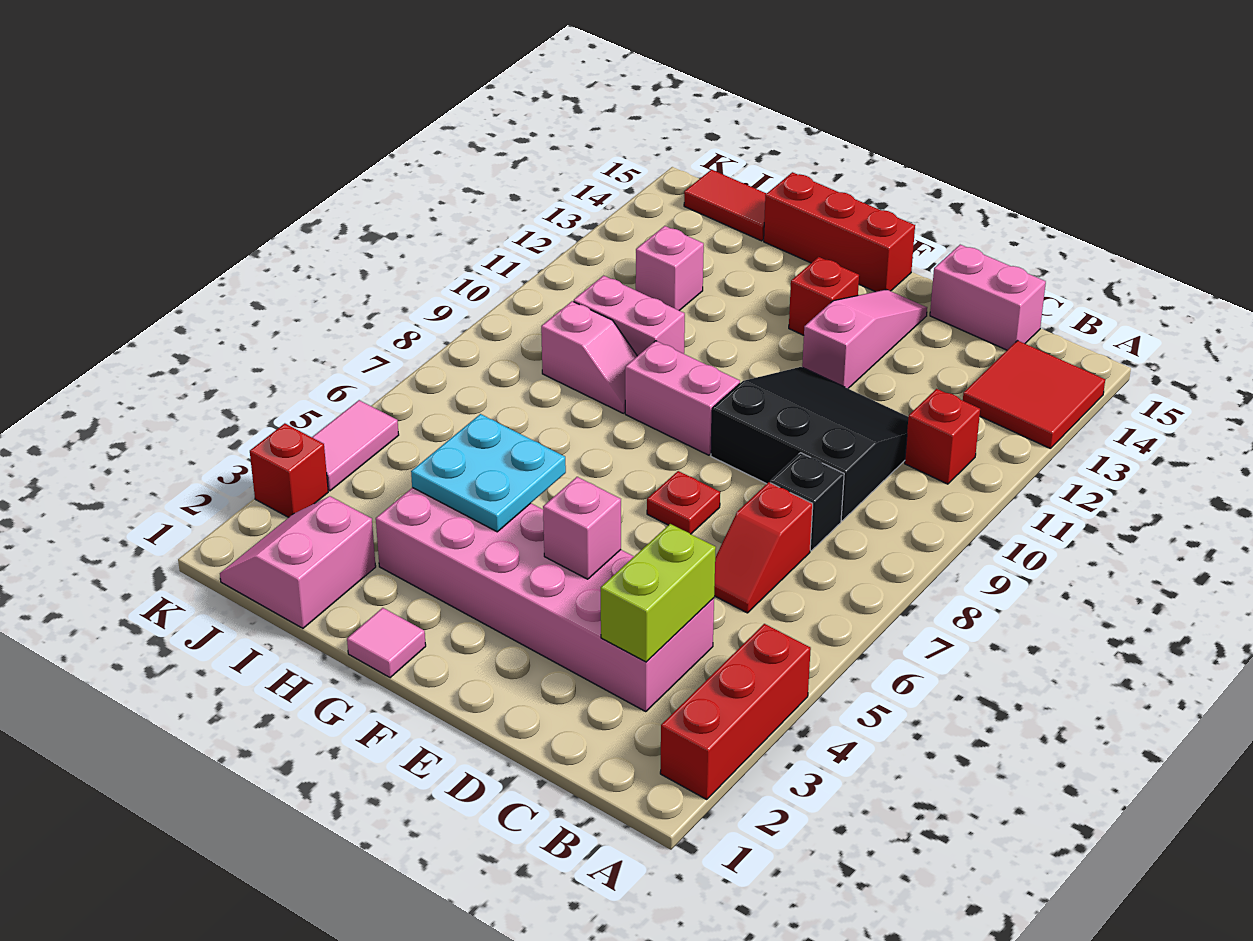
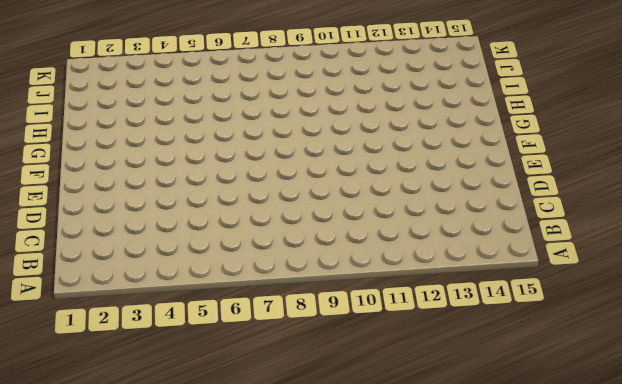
none -> red 1x3 brick [660,624,811,800]
none -> red 2x2 tile [963,341,1105,449]
none -> red 1x1 brick [905,389,980,484]

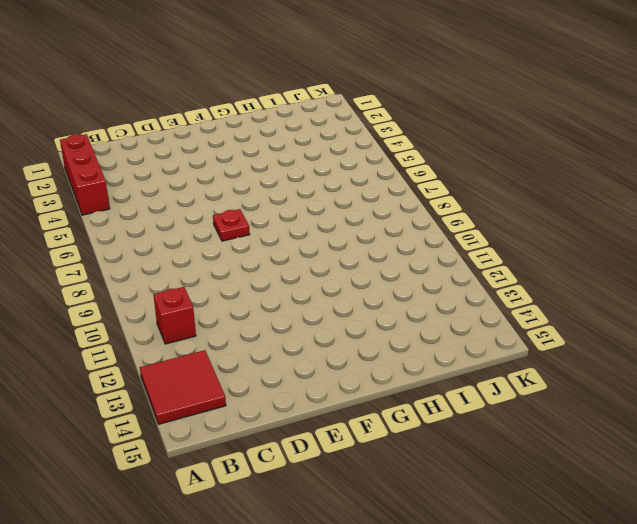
none -> pink 2x6 brick [376,488,714,712]
none -> red 1x2 slope [714,482,813,613]
none -> black 1x1 brick [770,453,844,551]

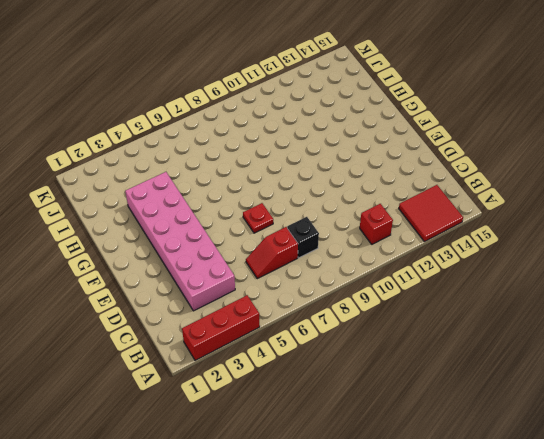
none -> black 3x3 slope [711,367,908,521]
none -> pink 1x2 brick [930,245,1046,350]
none -> pink 1x3 slope [802,290,927,388]

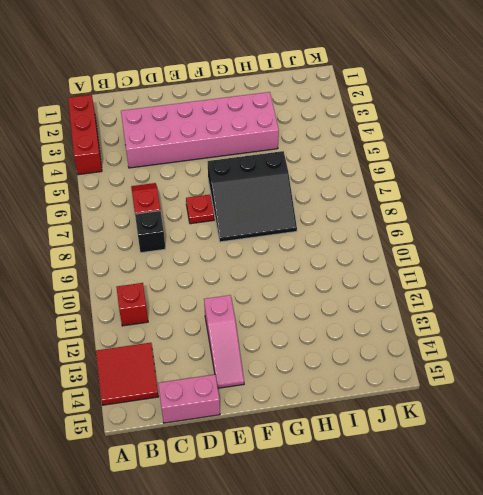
black 3x3 slope [208,151,297,242] -> black 3x3 slope moved to [711,367,908,521]
none -> pink 1x2 brick [625,341,740,455]
none -> red 1x1 brick [789,257,859,335]
none -> red 1x3 brick [764,172,915,292]

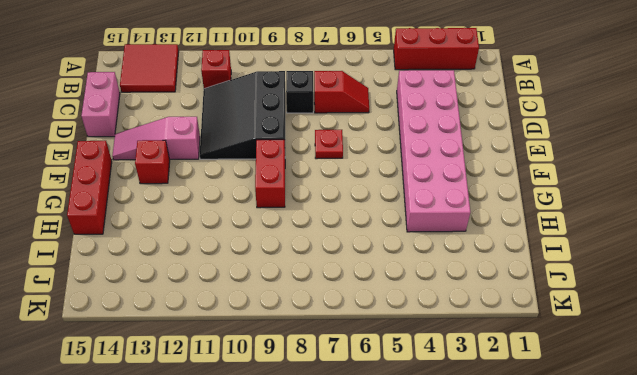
red 1x2 brick [255,140,285,208] -> pink 1x2 brick [625,341,740,455]
none -> pink 1x1 tile [347,608,426,678]
none -> pink 1x2 slope [541,301,637,413]
none -> pink 1x2 brick [574,276,685,356]

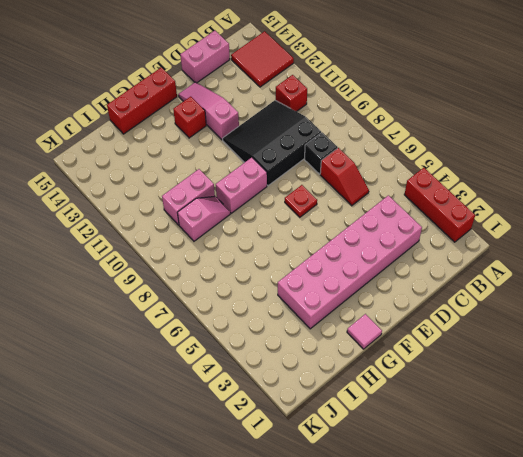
none -> pink 2x2 slope [220,496,376,628]
none -> pink 1x1 brick [636,226,704,310]
none -> red 1x2 tile [684,170,767,241]

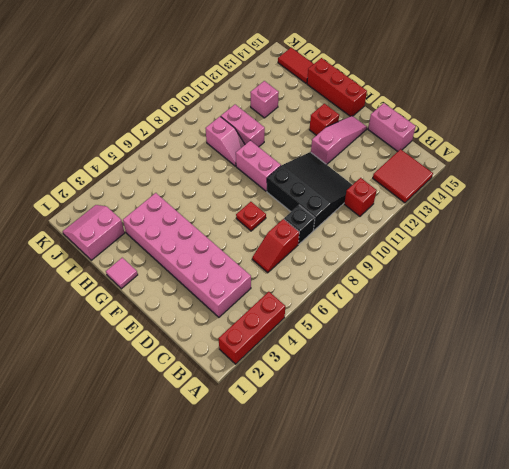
none -> red 1x1 brick [250,423,328,517]
none -> pink 1x2 tile [312,400,399,491]
none -> lime 1x2 brick [601,524,716,662]

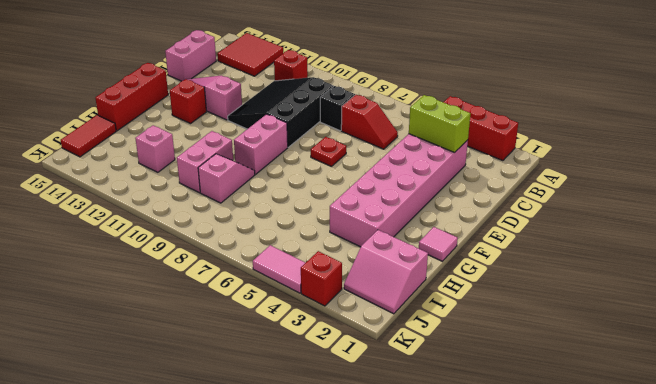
none -> pink 1x1 brick [543,477,621,579]
none -> cyan 2x2 plate [411,414,566,532]

